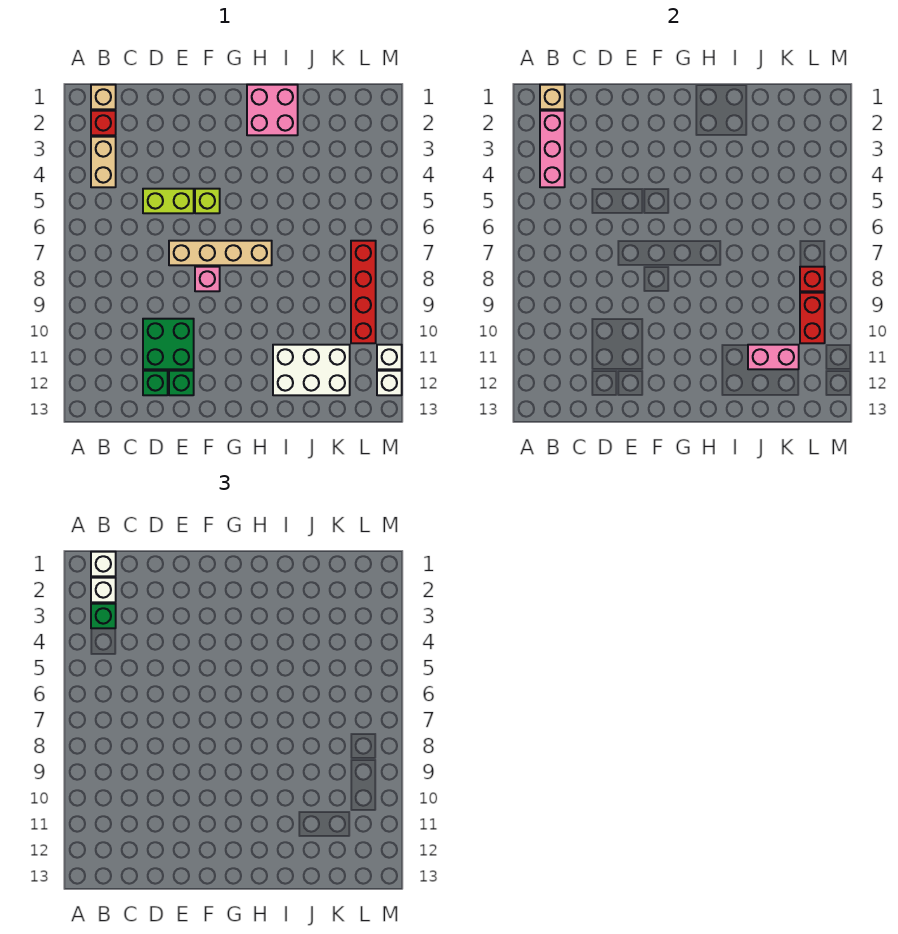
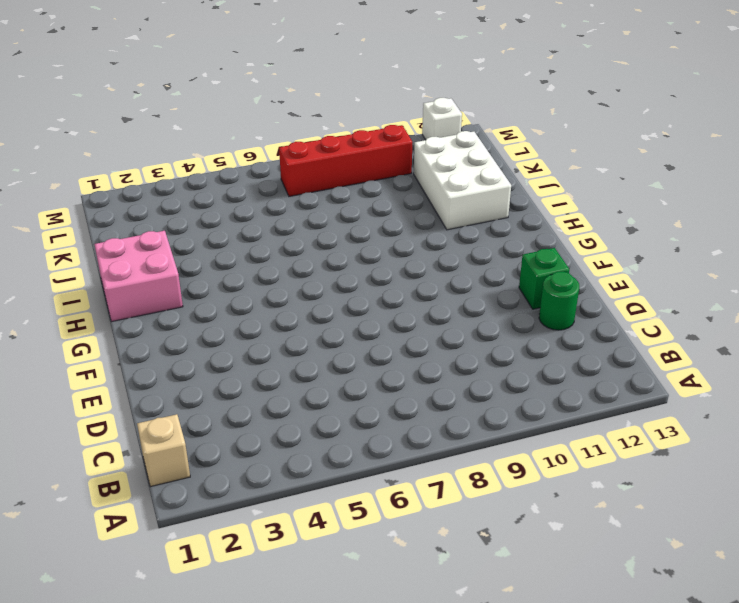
green 1x1 round brick [539,272,579,330] -> green 1x1 brick [143,371,168,395]
none -> red 1x1 brick [91,111,116,135]
none -> tan 1x2 brick [91,137,116,187]
none -> lime 1x2 brick [143,189,194,213]

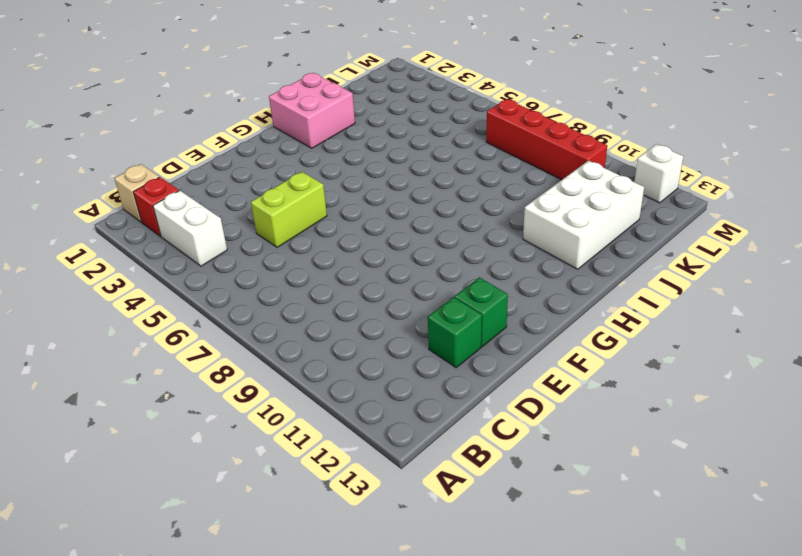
white 1x2 brick [153,191,227,266] -> tan 1x2 brick [91,137,116,187]
none -> green 2x2 brick [143,319,194,369]
none -> tan 1x4 brick [169,241,272,265]
none -> lime 1x1 brick [195,189,220,213]

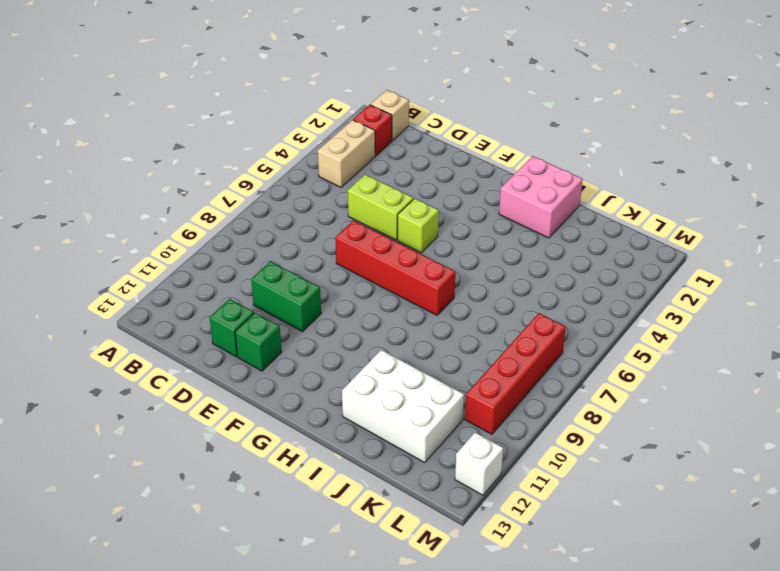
green 1x2 brick [251,261,321,332] -> green 2x2 brick [143,319,194,369]
red 1x4 brick [335,220,455,315] -> tan 1x4 brick [169,241,272,265]
none -> pink 1x1 brick [195,267,220,291]
none -> white 1x1 brick [377,345,402,369]
none -> tan 1x1 brick [540,85,565,109]

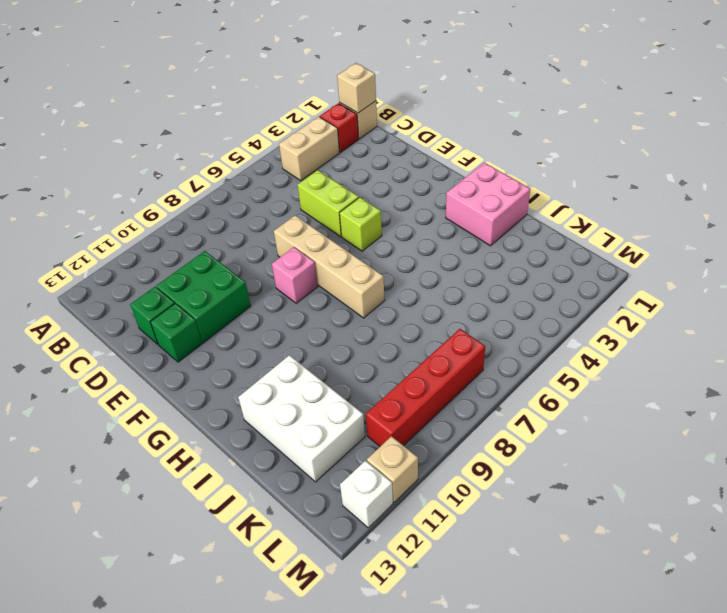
tan 1x1 brick [367,436,418,502] -> white 1x1 brick [377,345,402,369]
none -> pink 1x3 brick [540,111,565,187]
none -> pink 1x2 brick [748,345,799,369]
none -> red 1x1 brick [800,267,825,291]

